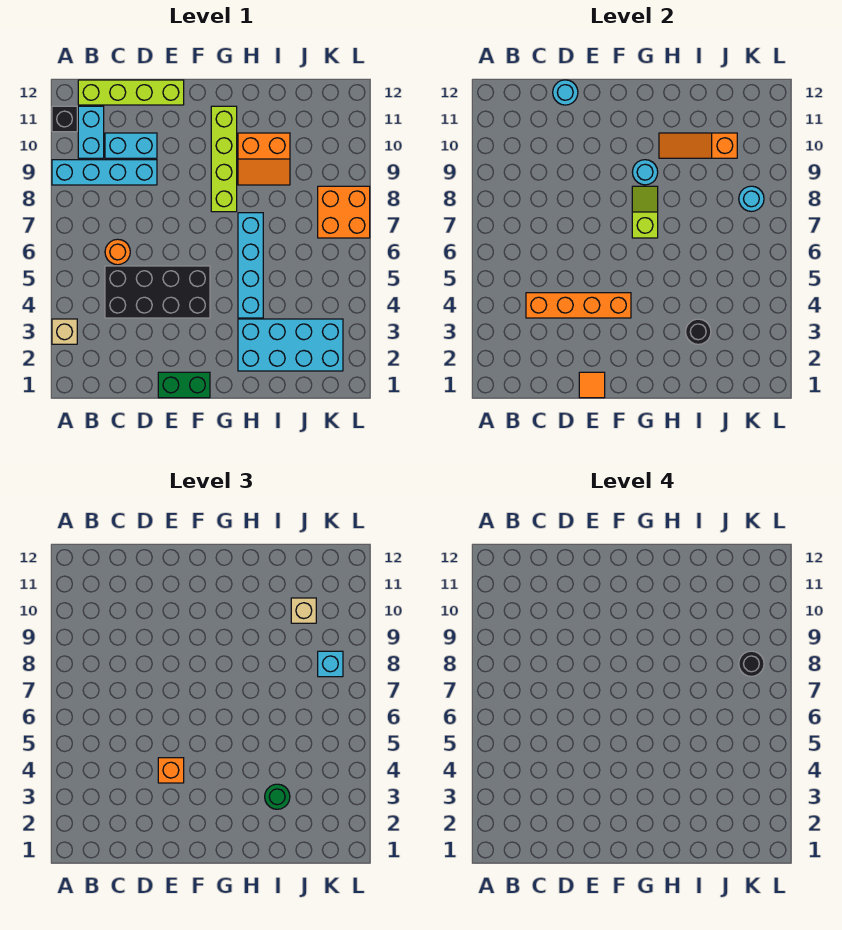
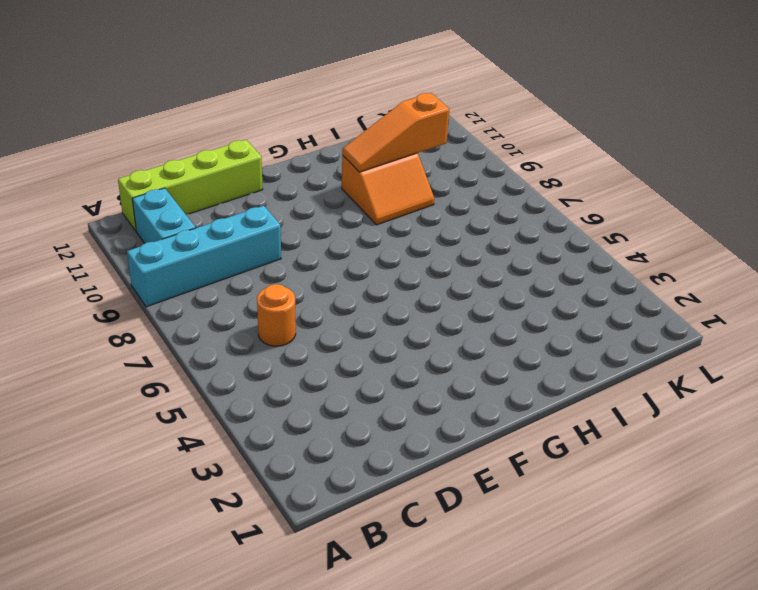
none -> tan 1x1 brick [52,319,77,344]
none -> black 1x1 brick [52,106,77,132]
none -> black 2x4 brick [105,266,210,318]

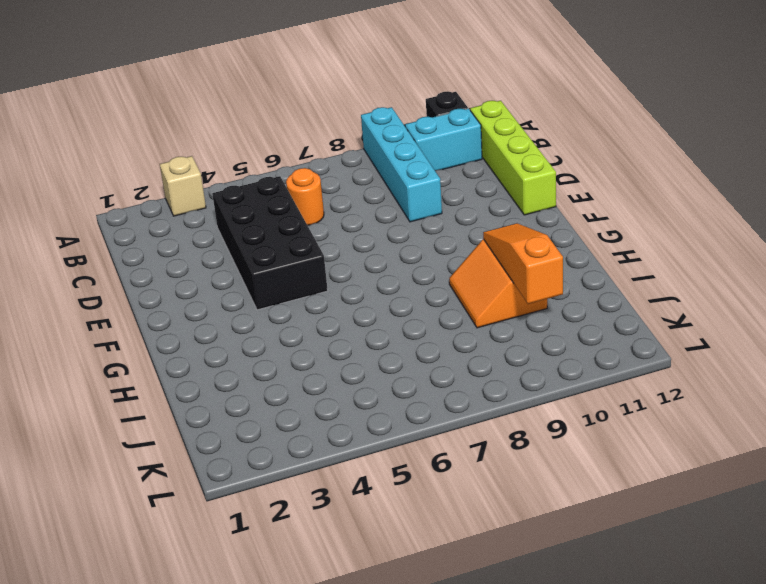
none -> cyan 1x2 brick [105,133,157,158]
none -> green 1x2 brick [158,372,210,398]
none -> lime 1x4 brick [211,106,237,212]

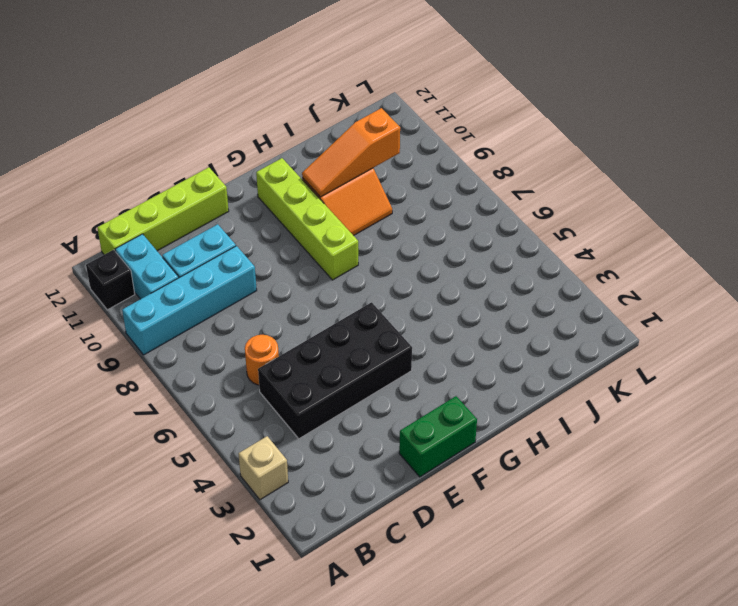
none -> cyan 2x4 brick [238,319,343,371]
none -> cyan 1x4 brick [238,213,263,318]
none -> orange 2x2 brick [318,186,370,238]

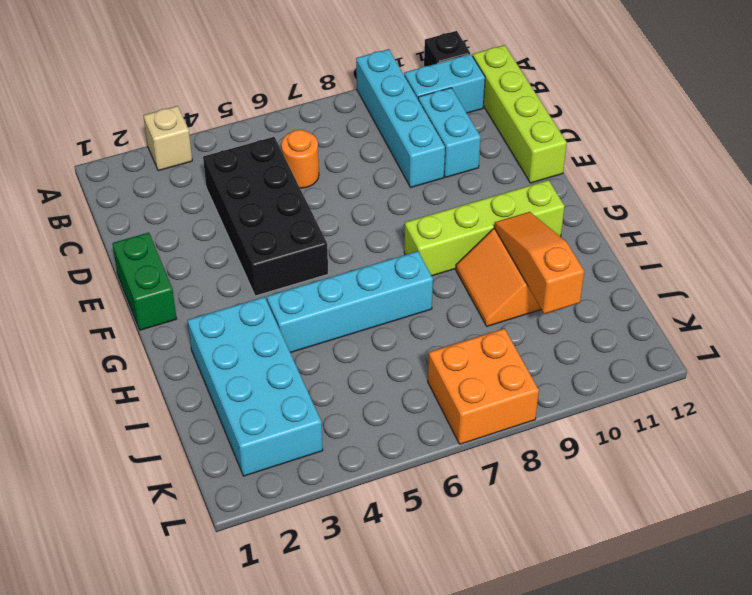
none -> orange 1x4 brick [526,293,631,318]
none -> cyan 1x1 round brick [553,80,578,105]
none -> orange 1x1 tile [579,372,605,398]

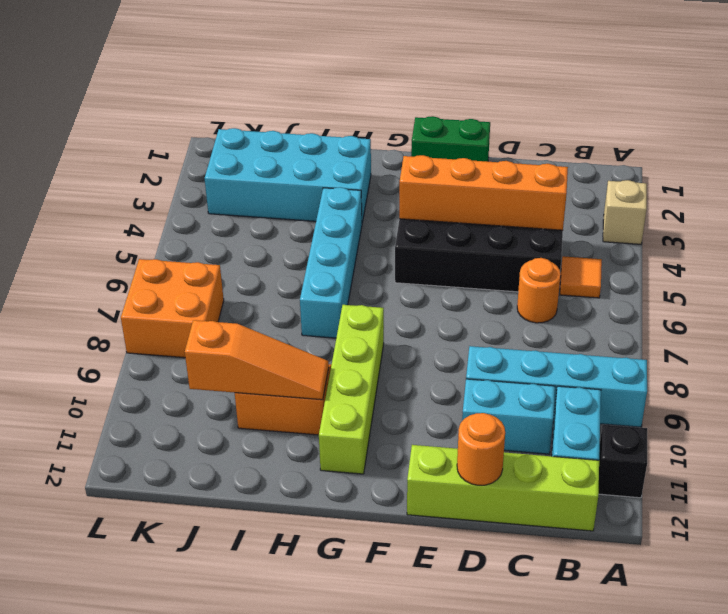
orange 1x1 tile [560,256,602,298] -> orange 1x1 tile moved to [579,372,605,398]
orange 1x1 round brick [457,413,505,485] -> cyan 1x1 round brick [553,80,578,105]
none -> lime 1x2 slope [632,186,658,238]
none -> cyan 1x1 round brick [632,160,658,185]
none -> black 1x1 round brick [686,319,711,344]

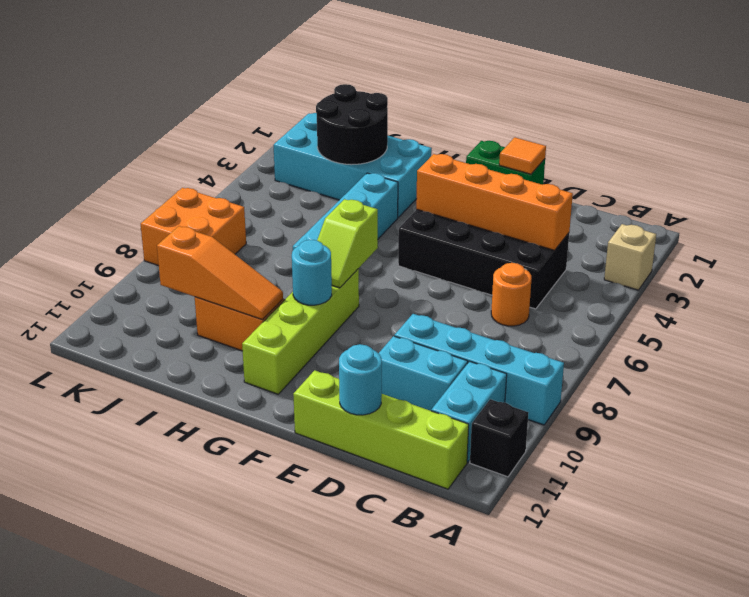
black 2x2 round brick [316,84,388,165] -> black 1x1 round brick [686,319,711,344]
none -> cyan 1x1 round brick [739,186,764,211]
none -> orange 1x1 brick [158,758,184,783]
none -> green 1x1 round brick [265,784,290,809]

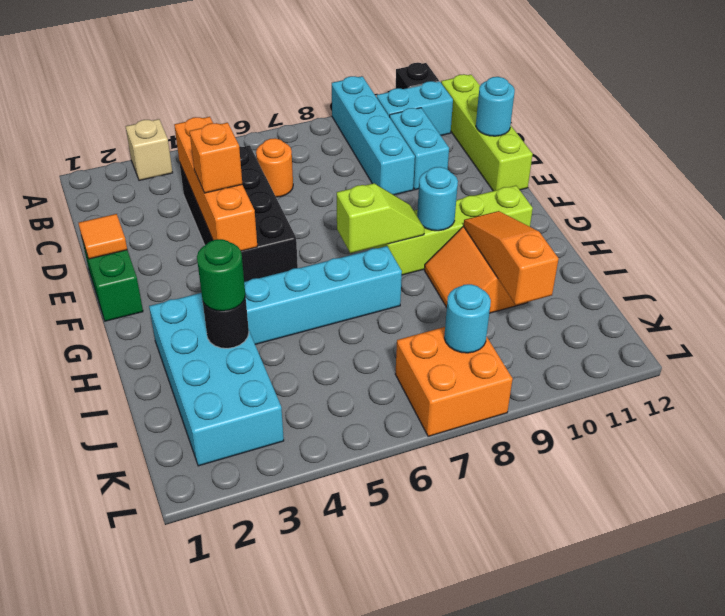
none -> tan 1x1 brick [291,598,316,623]
none -> cyan 1x1 brick [318,651,343,677]
none -> black 1x1 round brick [739,651,764,676]

